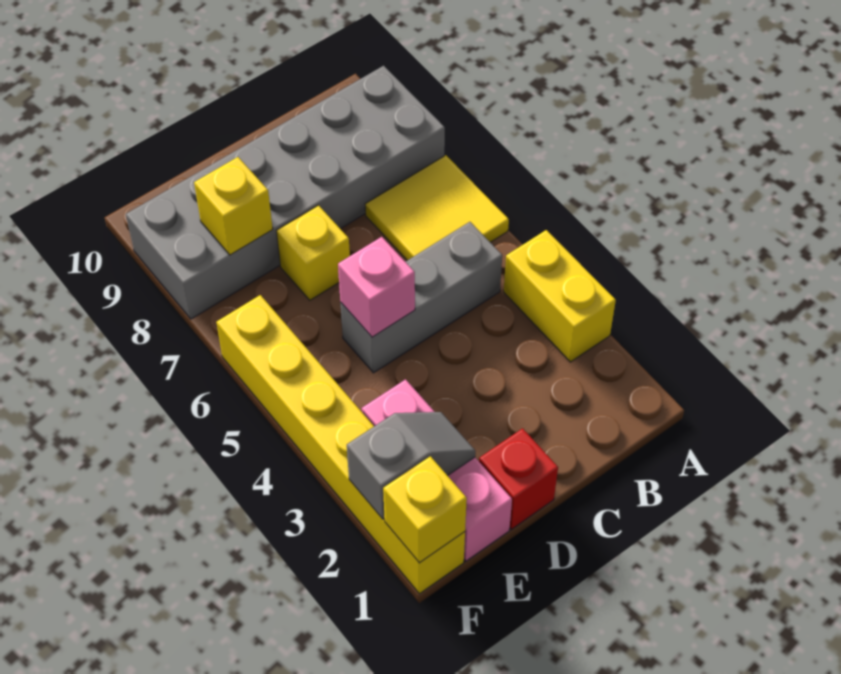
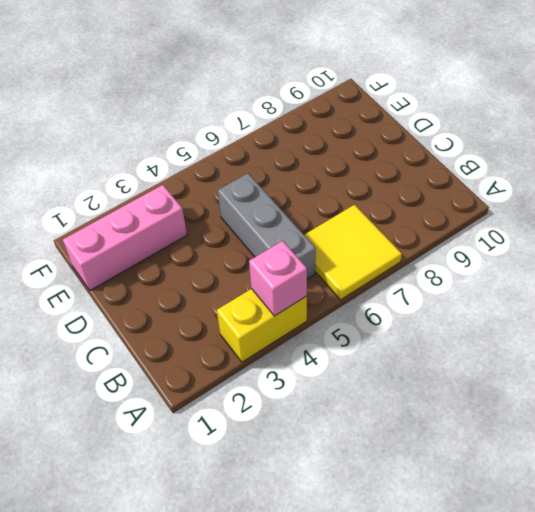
pink 1x1 brick [249,241,307,316] -> pink 1x1 brick moved to [338,237,415,337]
none -> grey 2x6 brick [126,66,445,319]
none -> red 1x1 brick [479,428,558,529]
none -> yellow 1x1 brick [277,205,350,300]

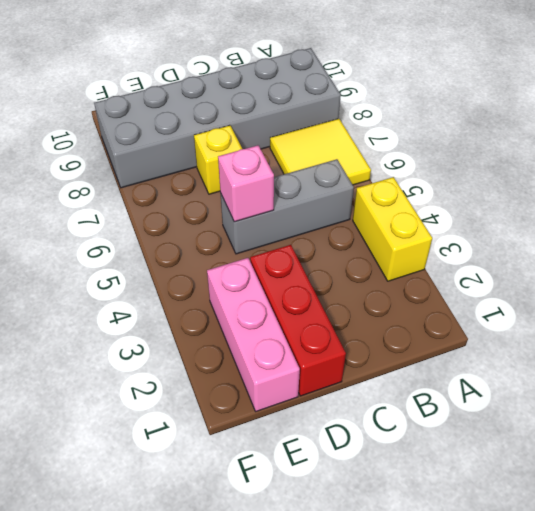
red 1x3 brick [250,245,346,396] -> red 1x1 brick [479,428,558,529]
none -> yellow 1x6 brick [216,295,465,594]
none -> grey 1x2 slope [347,412,475,519]
none -> yellow 1x1 brick [194,157,273,255]

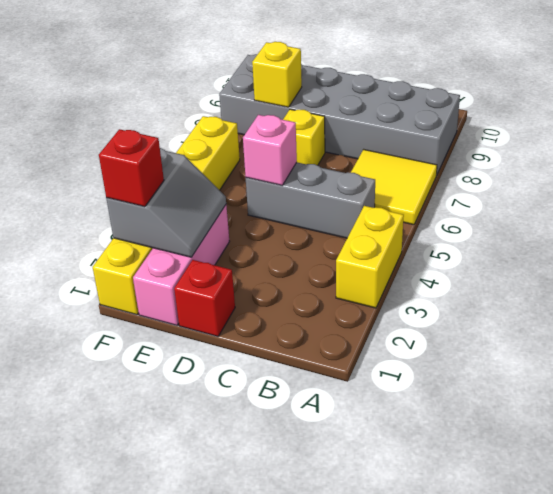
grey 2x2 slope [106,148,226,257] -> grey 1x2 slope [347,412,475,519]
red 1x1 brick [99,129,164,207] -> none
none -> yellow 1x1 brick [383,456,467,563]

